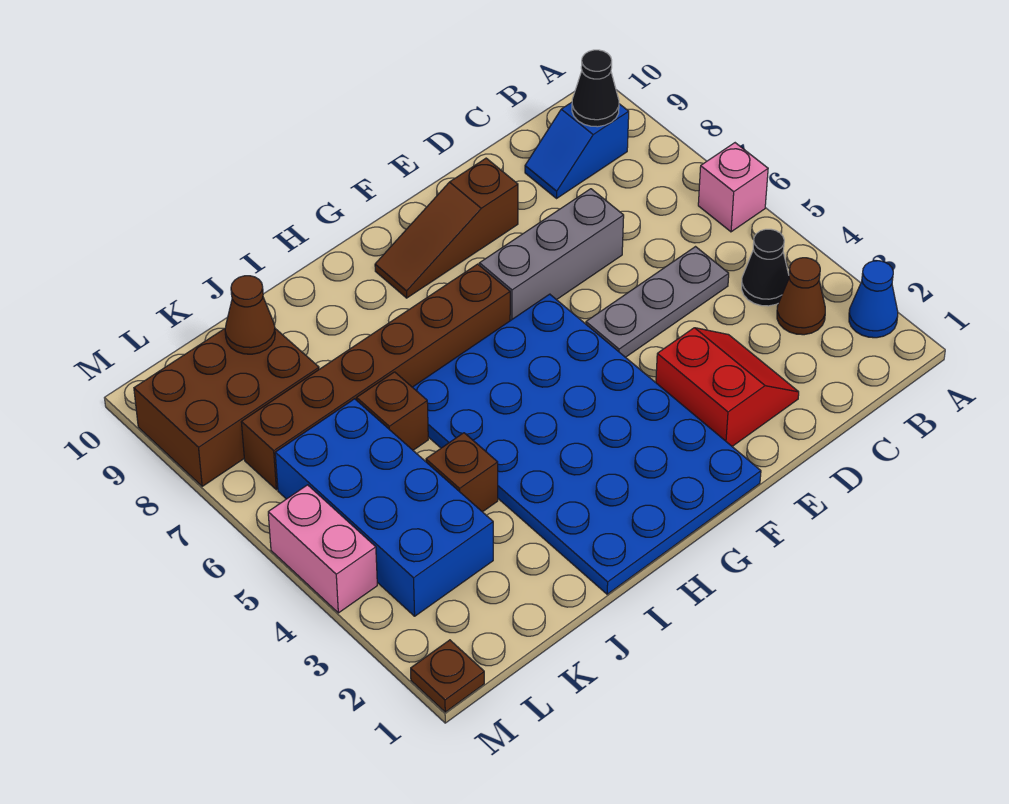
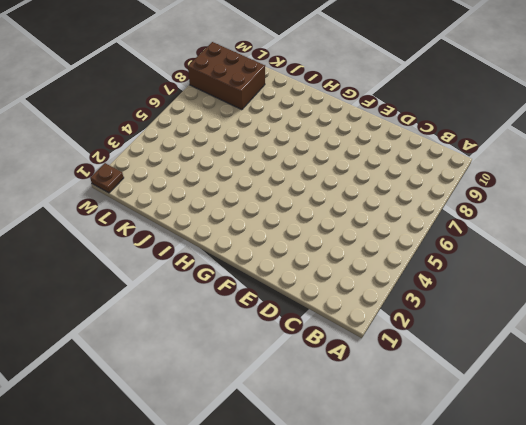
none -> blue 1x1 cone [849,261,898,338]
none -> pink 1x1 brick [698,143,768,232]
none -> brown 1x1 cone [777,258,825,335]

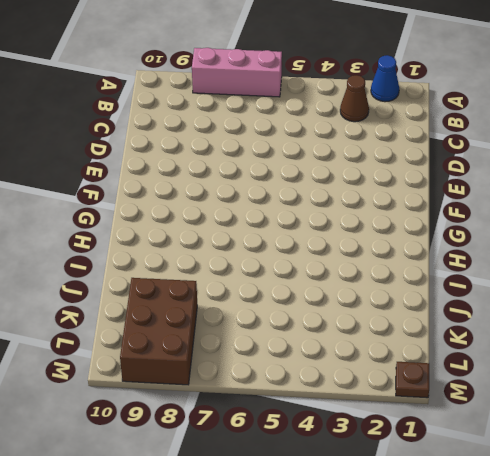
pink 1x3 brick [192,48,282,97] -> pink 1x1 brick [698,143,768,232]
none -> black 1x1 cone [742,229,789,306]
none -> blue 1x2 slope [525,102,629,198]
none -> grey 1x3 plate [586,247,729,357]

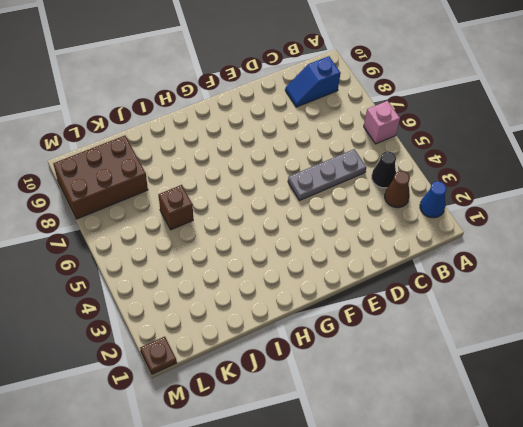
none -> red 2x2 slope [656,328,799,446]
none -> grey 1x3 brick [479,189,624,321]
none -> brown 1x3 slope [375,158,518,298]

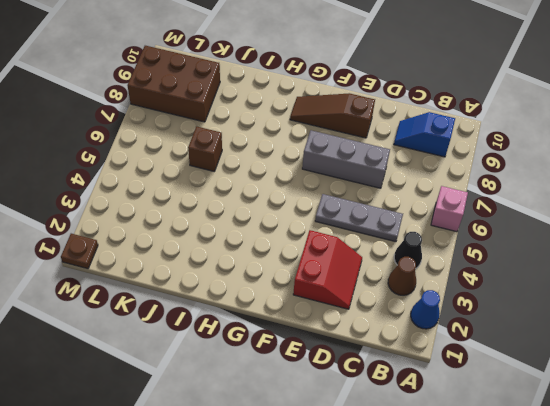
none -> blue 4x6 plate [413,294,761,594]
none -> brown 1x6 brick [241,264,510,490]
none -> brown 1x1 brick [426,433,498,512]

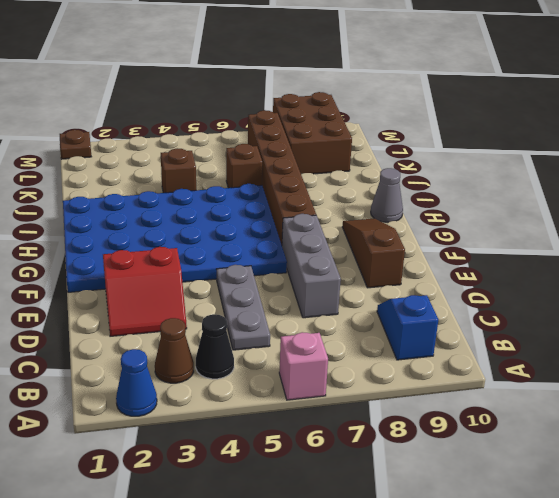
grey 1x1 cone [371,168,403,222] -> none
none -> blue 2x4 brick [275,399,493,616]
none -> pink 1x2 brick [268,485,377,613]
none -> black 1x1 cone [572,50,619,127]

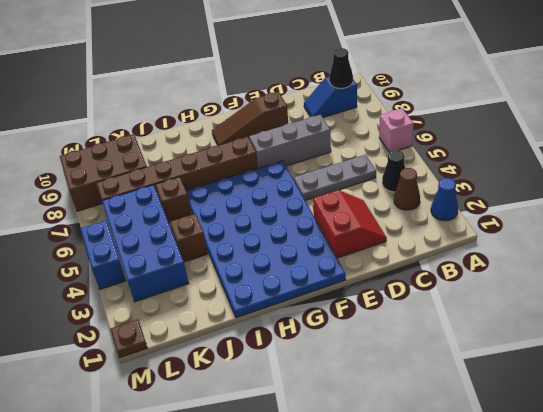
blue 1x2 brick [80,220,126,289] -> pink 1x2 brick [268,485,377,613]
none -> brown 1x1 cone [225,276,275,354]

